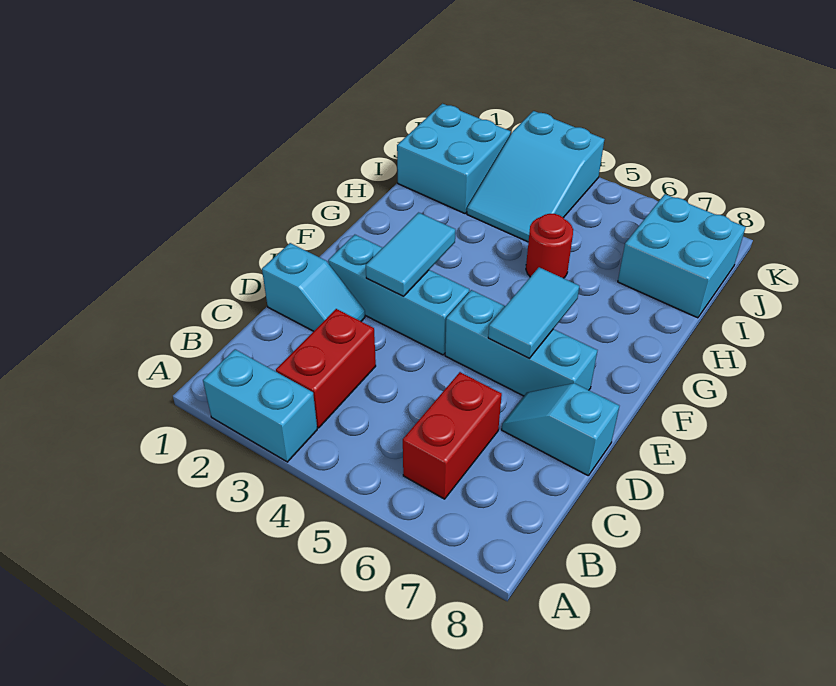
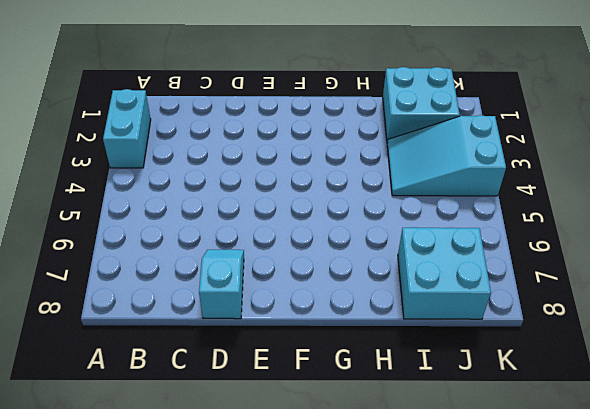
none -> red 1x2 brick [276,309,376,428]
none -> red 1x2 brick [403,372,502,499]
none -> cyan 1x2 slope [262,243,365,331]

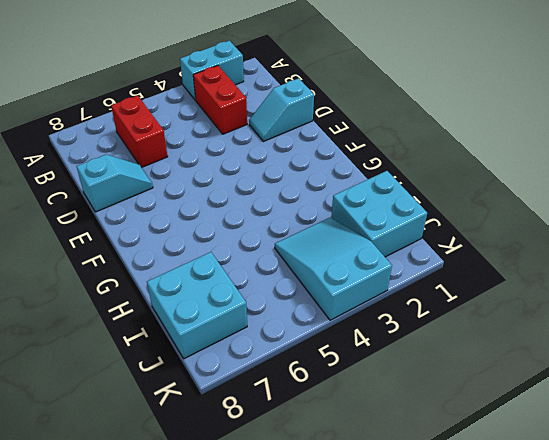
none -> cyan 1x3 brick [328,235,469,355]
none -> cyan 1x3 brick [445,290,598,396]
none -> red 1x1 round brick [526,214,573,278]

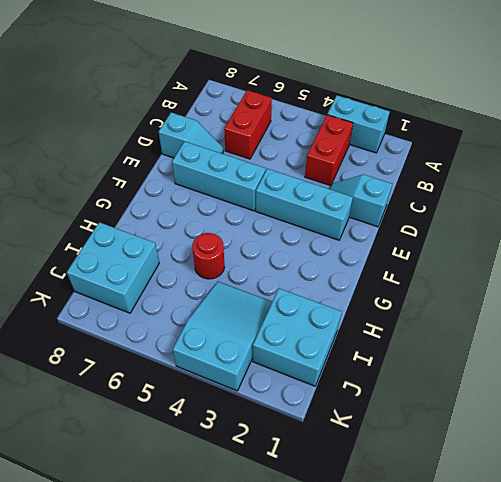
none -> cyan 1x2 tile [366,213,455,296]
none -> cyan 1x2 tile [488,267,579,358]

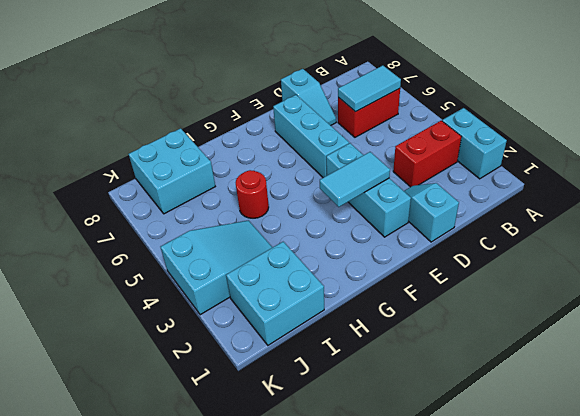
cyan 1x2 tile [338,65,401,112] -> cyan 1x2 tile moved to [488,267,579,358]

